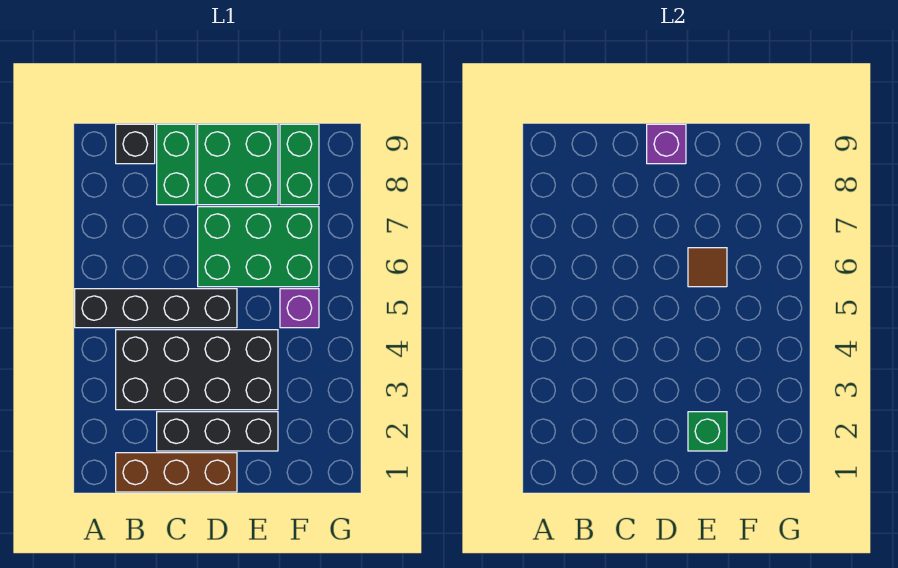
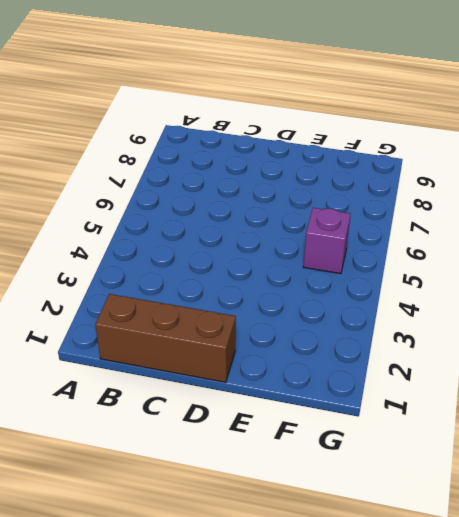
none -> black 1x4 brick [75,289,237,328]
none -> black 2x4 brick [116,330,278,410]
none -> black 1x1 brick [116,124,155,164]

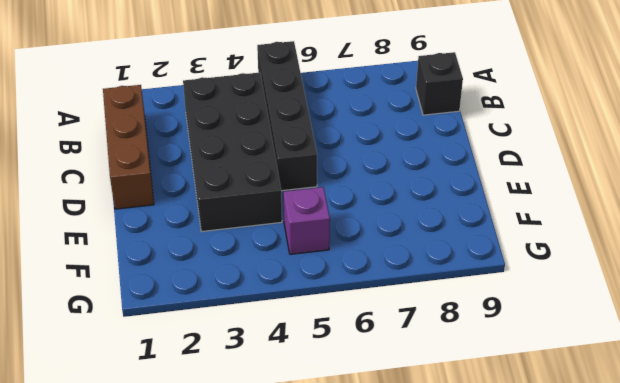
none -> black 1x3 brick [157,412,278,451]
none -> green 1x2 brick [157,124,196,205]
none -> green 2x3 brick [198,207,319,287]

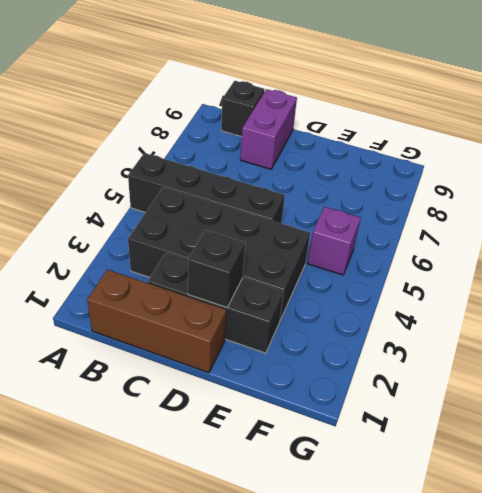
purple 1x2 brick [240,89,297,169] -> green 1x2 brick [157,124,196,205]
black 1x1 brick [188,230,245,308] -> none
none -> green 2x3 brick [198,207,319,287]
none -> green 2x2 brick [198,124,278,205]
none -> green 1x2 brick [280,124,319,205]

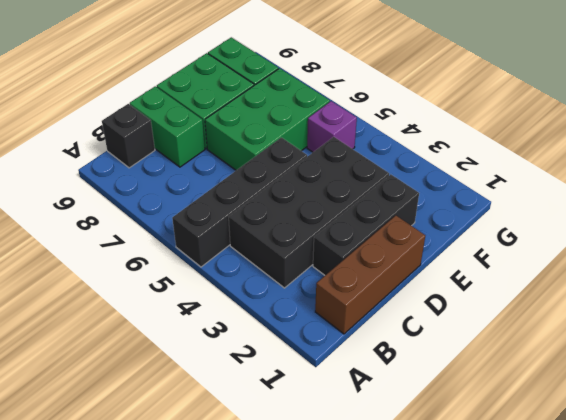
none -> purple 1x1 brick [647,124,686,164]
none -> green 1x1 brick [688,412,727,451]
none -> brown 1x1 tile [688,248,727,287]

